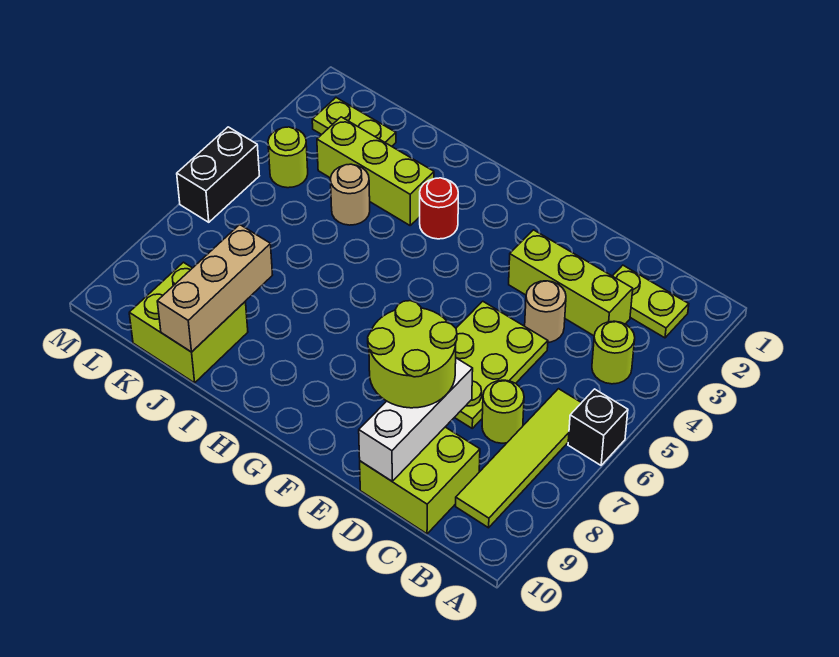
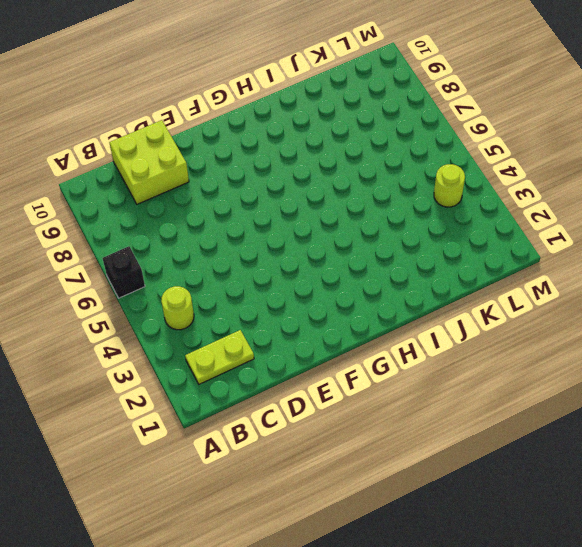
none -> lime 1x4 tile [456,389,581,528]
none -> lime 1x3 brick [509,230,633,336]
none -> lime 1x1 round brick [482,380,524,443]

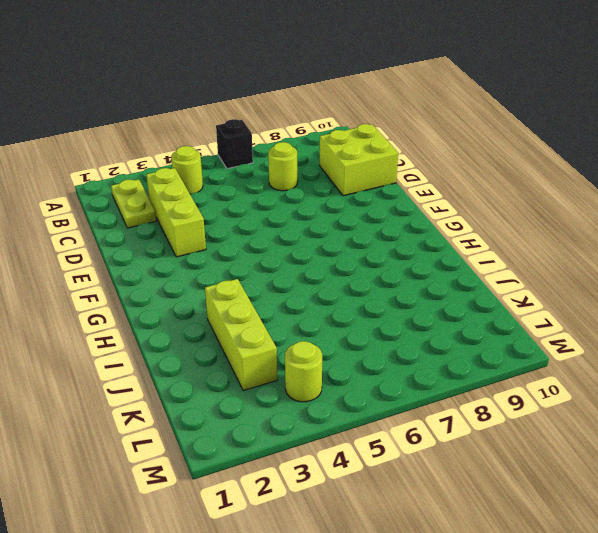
none -> lime 1x4 tile [456,389,581,528]
none -> tan 1x1 round brick [525,281,566,343]
none -> lime 2x3 plate [454,301,548,428]

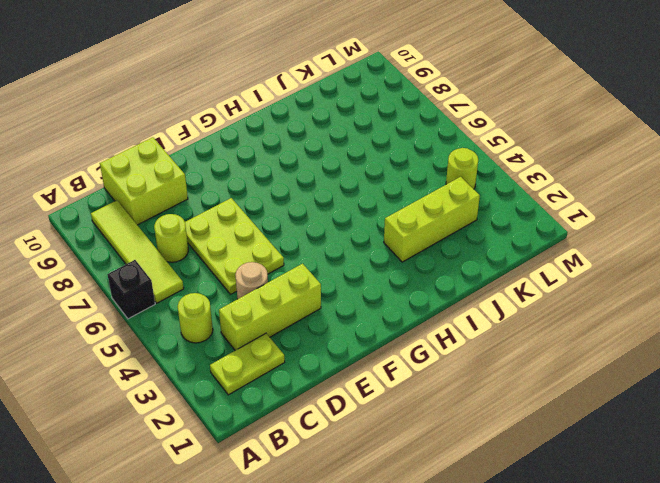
none -> red 1x1 round brick [420,178,458,239]
none -> tan 1x1 round brick [330,164,370,225]
none -> lime 2x2 brick [129,262,248,383]

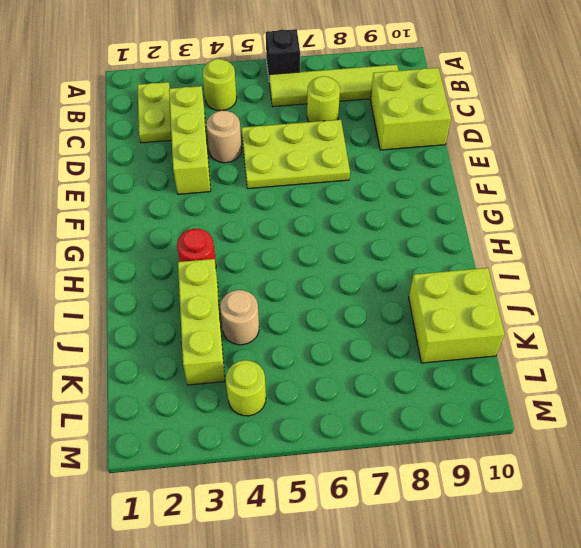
none -> lime 1x2 plate [312,98,396,146]
none -> black 1x2 brick [177,127,259,222]
none -> white 1x3 brick [359,358,473,481]

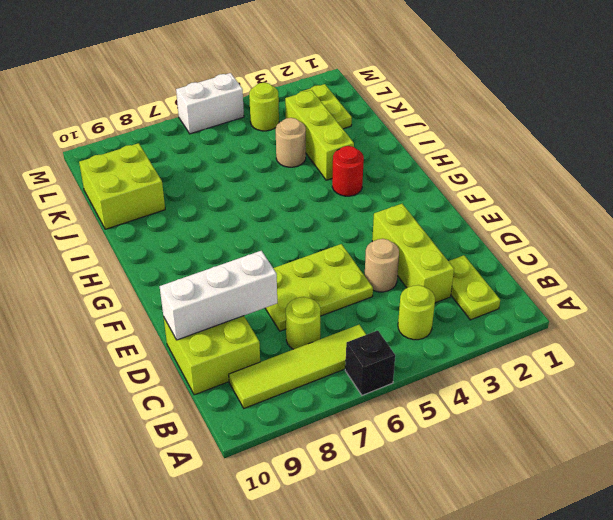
white 1x2 brick [176,73,244,134] -> black 1x2 brick [177,127,259,222]
none -> tan 1x3 brick [157,225,272,352]
none -> lime 2x2 round brick [368,301,457,408]

